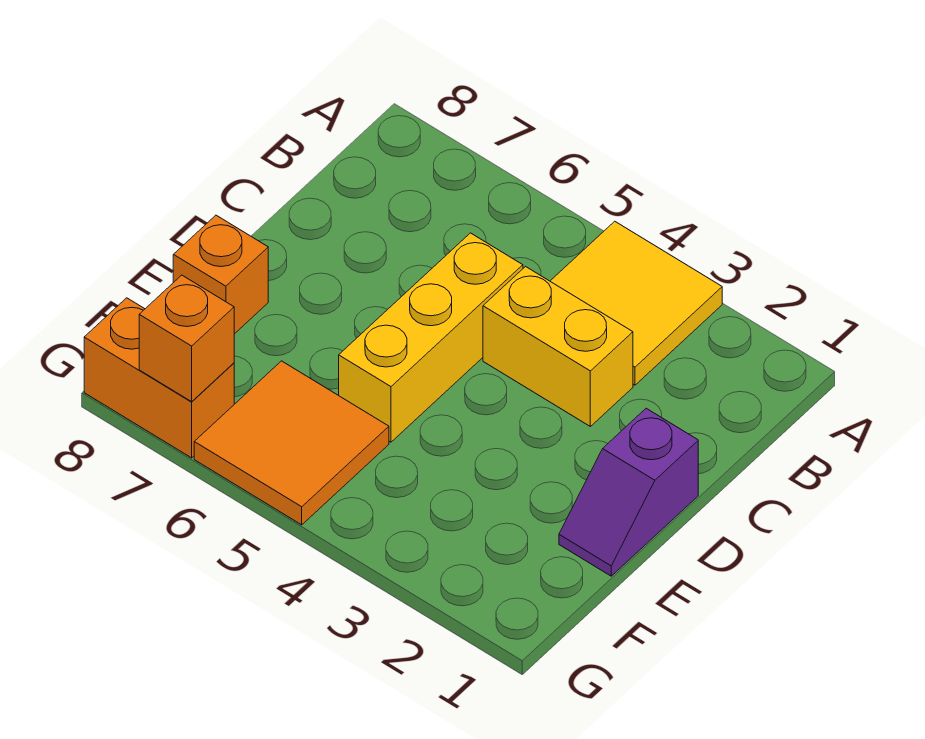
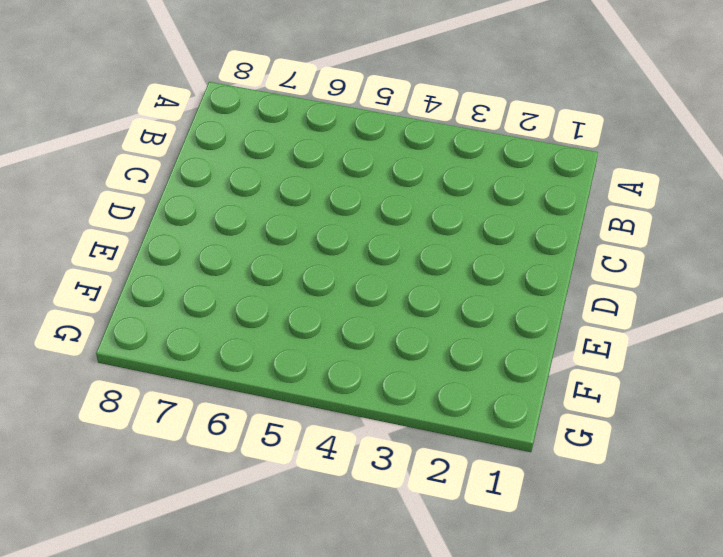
none -> yellow 2x2 tile [550,221,722,385]
none -> yellow 1x2 brick [483,267,633,426]

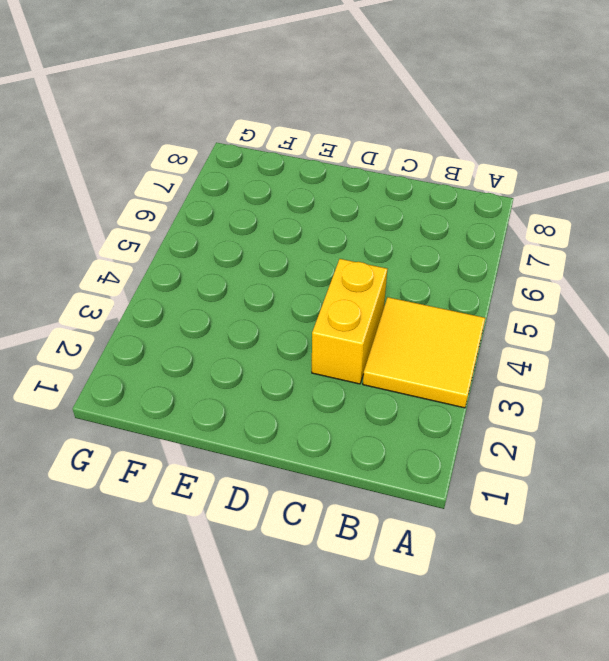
none -> yellow 1x3 brick [339,233,523,442]
none -> purple 1x2 slope [559,408,698,576]

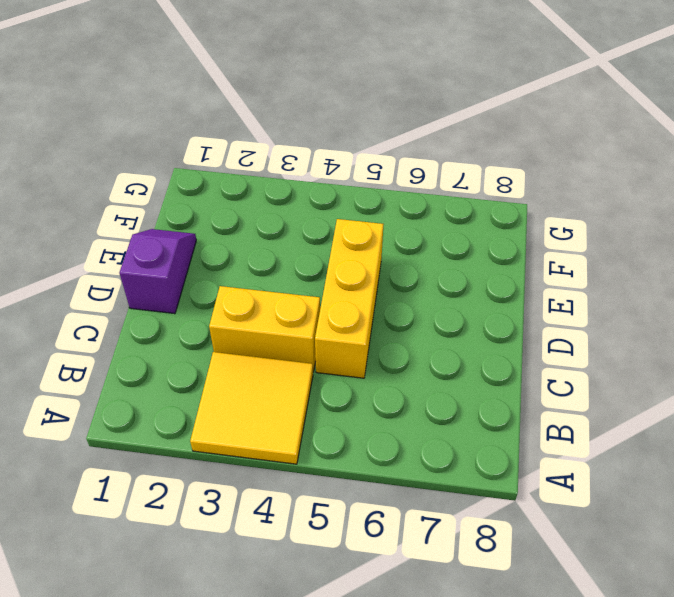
none -> orange 1x1 brick [173,215,268,334]
none -> orange 2x2 tile [194,361,389,525]

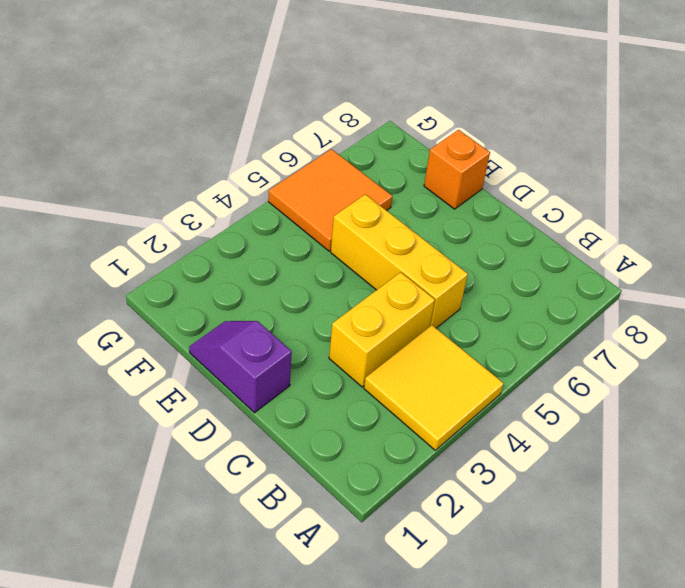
none -> orange 1x2 brick [84,298,234,458]
none -> orange 1x1 brick [139,275,234,402]

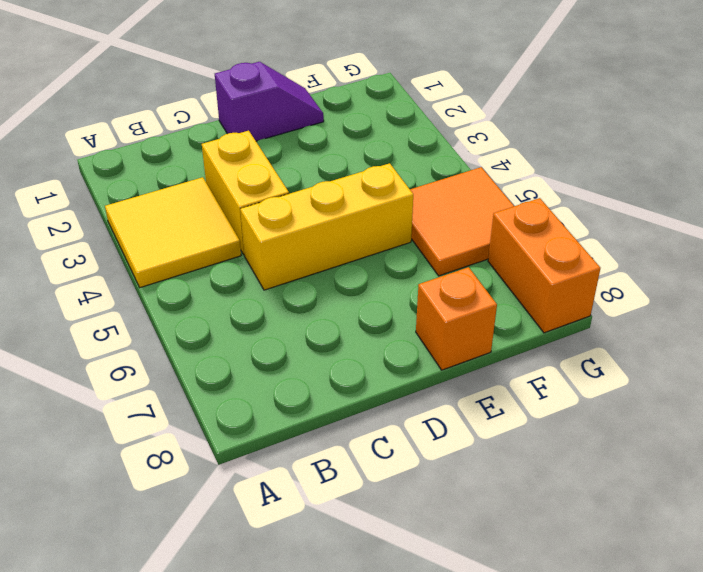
none -> orange 1x1 brick [139,275,234,402]

